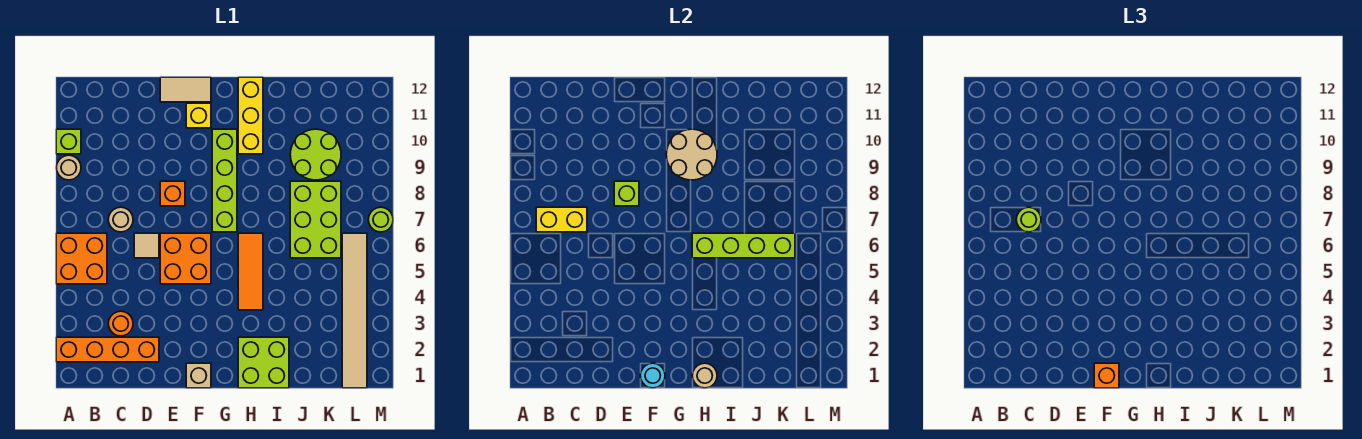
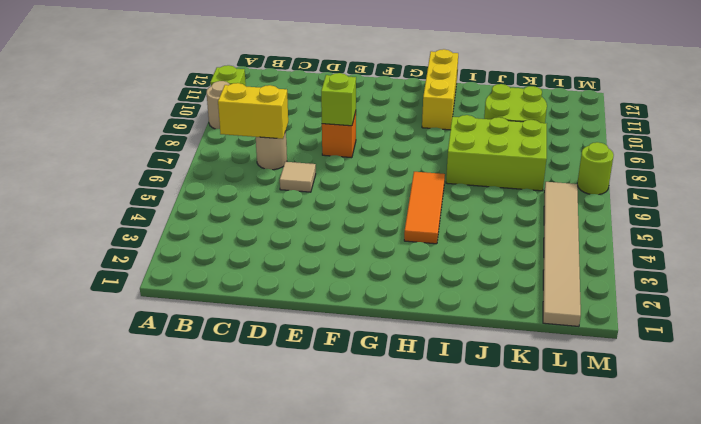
lime 2x3 brick [446,115,547,191] -> lime 2x3 brick turned to [290,181,341,258]
none -> orange 1x4 brick [56,337,159,362]
none -> orange 2x2 brick [56,233,107,284]
none -> orange 1x1 round brick [108,311,133,336]

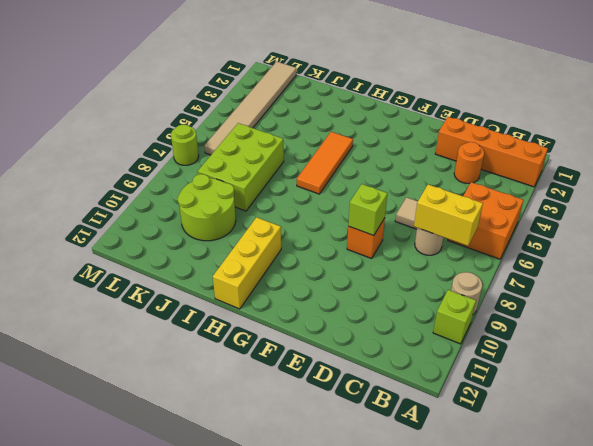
none -> orange 2x2 brick [160,233,211,284]
none -> tan 1x2 tile [160,77,211,102]
none -> tan 1x1 brick [186,363,211,388]

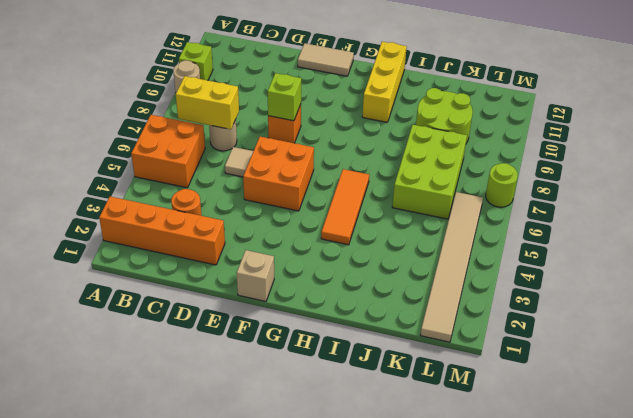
none -> yellow 1x1 brick [186,103,211,128]
none -> lime 1x4 brick [212,129,237,232]
none -> lime 2x2 brick [238,337,289,388]

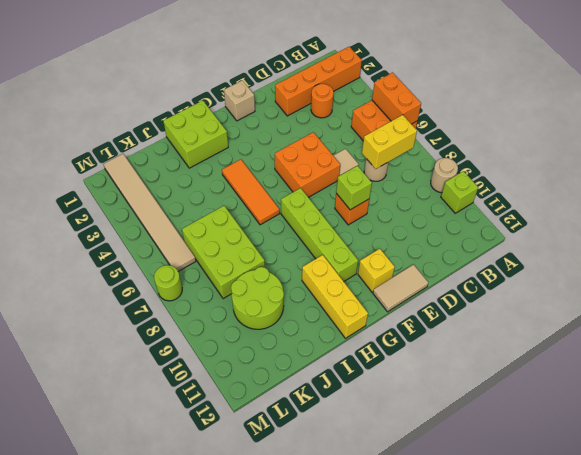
orange 1x2 brick [372,72,421,124] -> none
none -> cyan 1x1 round brick [640,363,665,388]
none -> tan 2x2 round brick [666,129,717,180]
none -> tan 1x1 round brick [692,363,717,388]

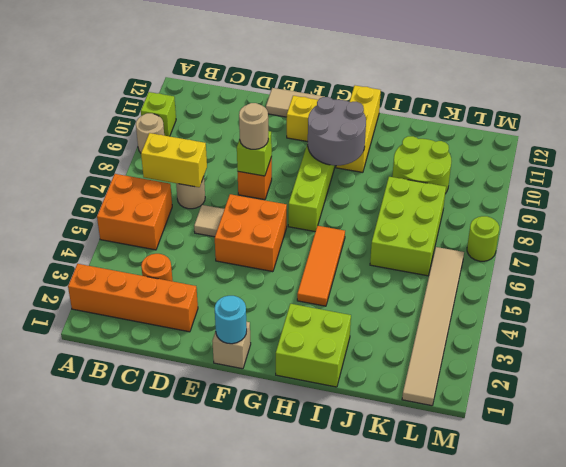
tan 1x1 round brick [239,103,268,149] -> tan 1x1 round brick moved to [692,363,717,388]
grey 2x2 round brick [308,97,366,165] -> tan 2x2 round brick [666,129,717,180]
none -> lime 1x4 brick [692,233,795,258]
none -> lime 1x1 round brick [1016,207,1041,232]
none -> orange 1x1 brick [1094,363,1119,388]

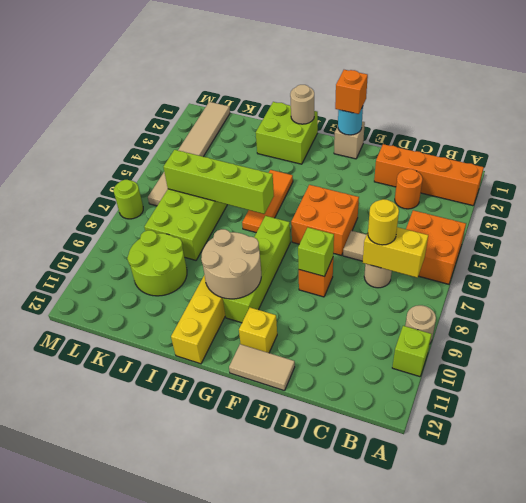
yellow 1x1 round brick [368,199,399,245] -> lime 1x1 round brick [1016,207,1041,232]

